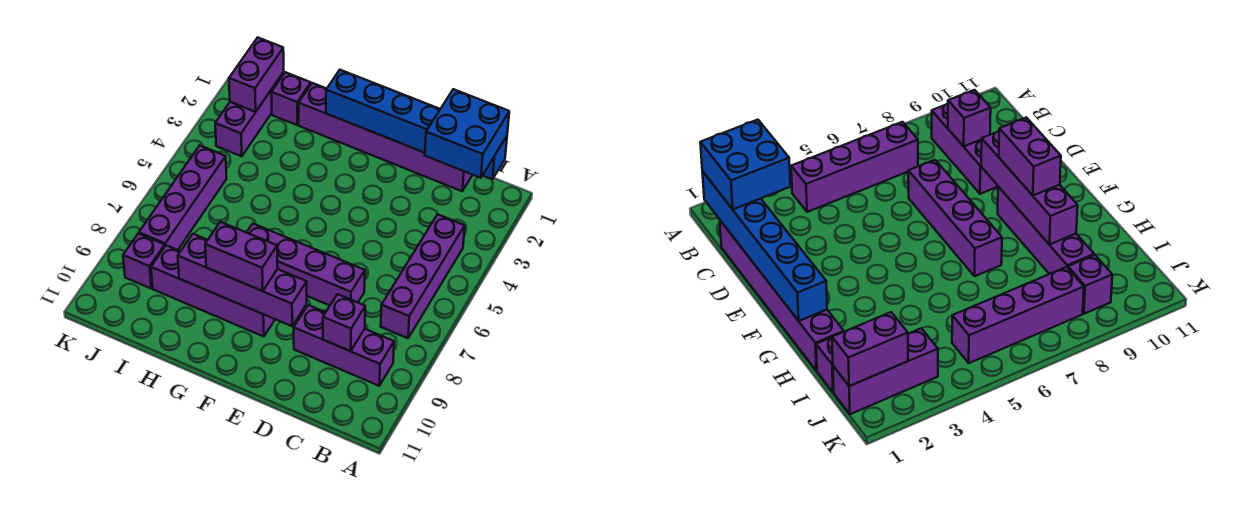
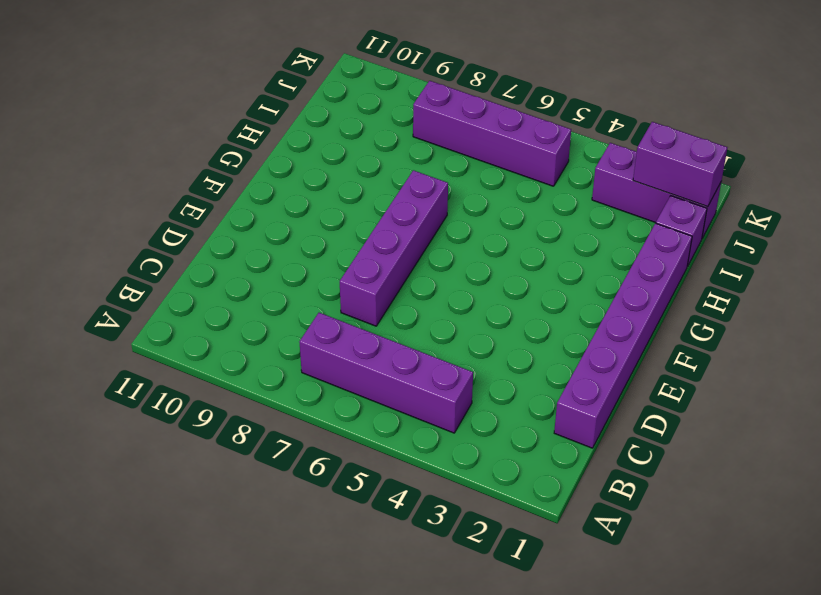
none -> purple 1x3 brick [294,305,394,386]
none -> purple 1x4 brick [151,245,275,337]
none -> purple 1x1 brick [123,234,165,288]

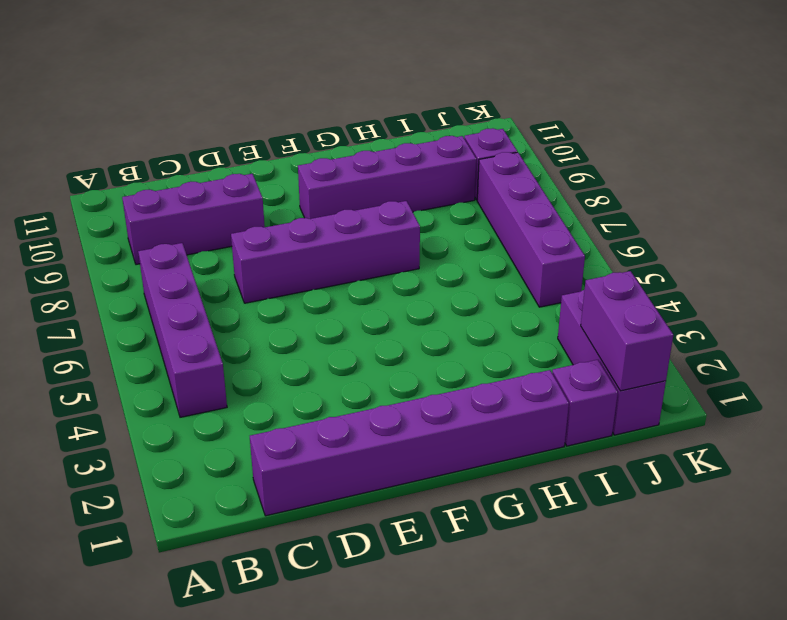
none -> blue 1x6 brick [326,70,507,179]
none -> purple 1x1 brick [323,294,365,351]
none -> purple 1x4 brick [178,234,307,326]

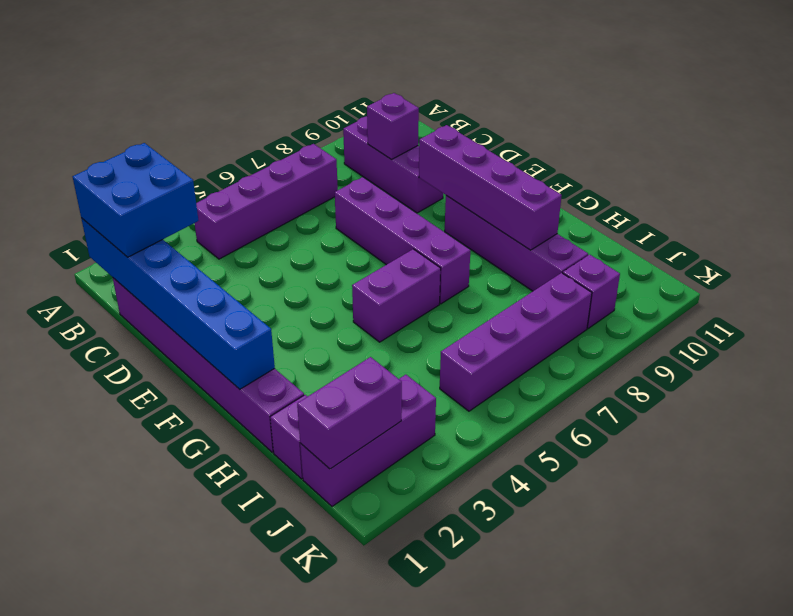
purple 1x2 brick [352,249,441,342] -> purple 1x2 brick turned to [205,222,278,291]

